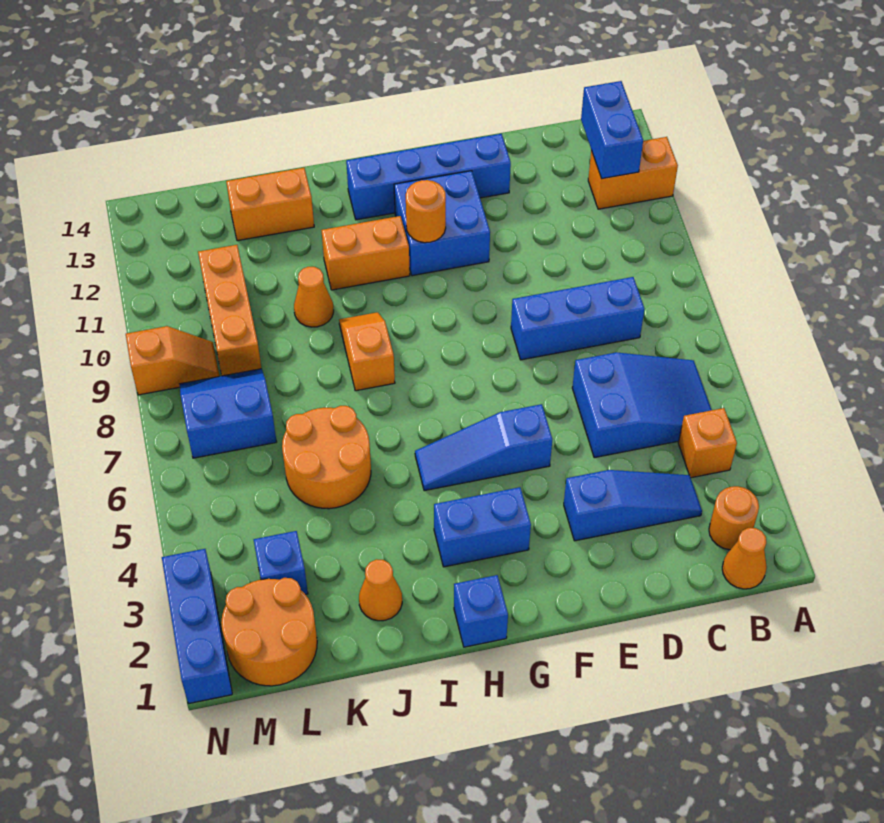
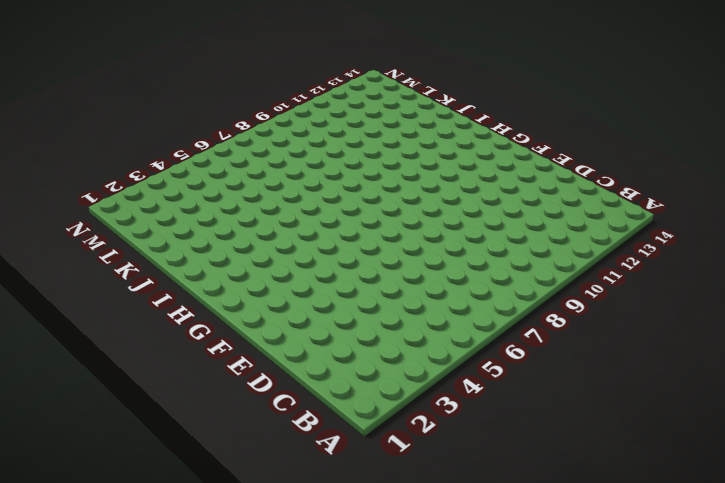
none -> orange 1x2 brick [588,137,678,209]
none -> orange 1x1 cone [722,528,767,589]
none -> orange 1x1 round brick [709,486,759,550]

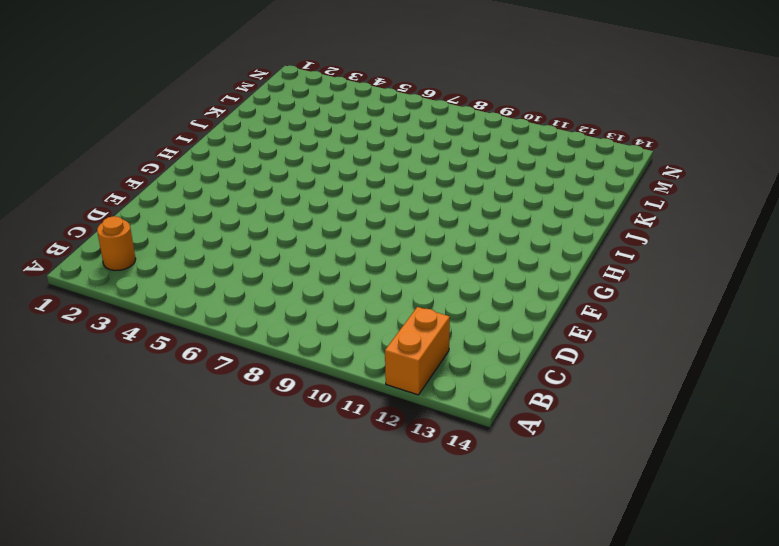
none -> orange 1x1 cone [722,528,767,589]
none -> orange 1x1 brick [678,408,737,478]
none -> blue 2x3 slope [572,352,711,458]

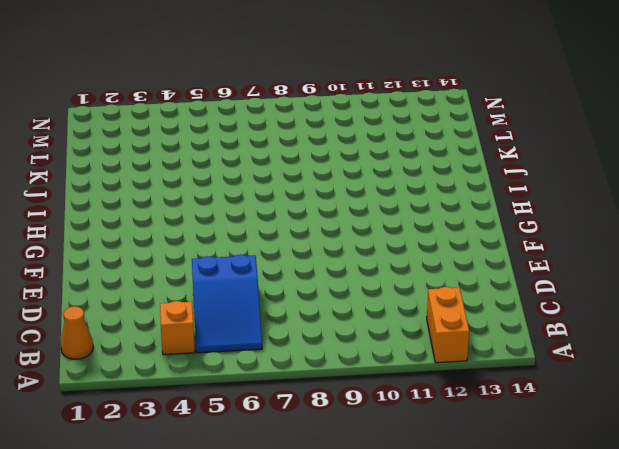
none -> orange 1x1 round brick [709,486,759,550]
none -> blue 1x3 slope [564,470,702,541]
none -> blue 1x3 brick [511,277,645,360]

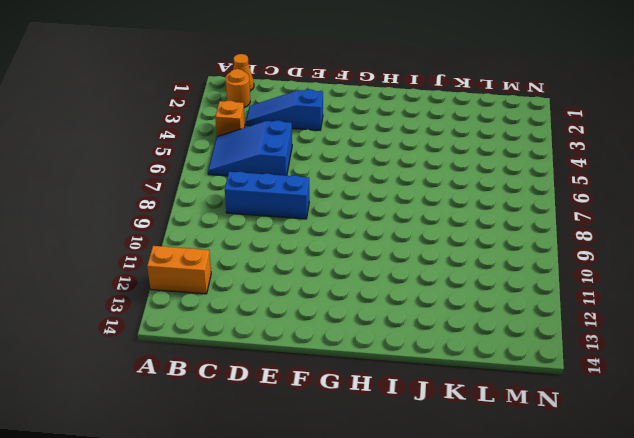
none -> blue 1x4 brick [346,134,511,220]
none -> blue 1x3 slope [415,404,552,491]
none -> blue 2x2 brick [394,171,490,276]

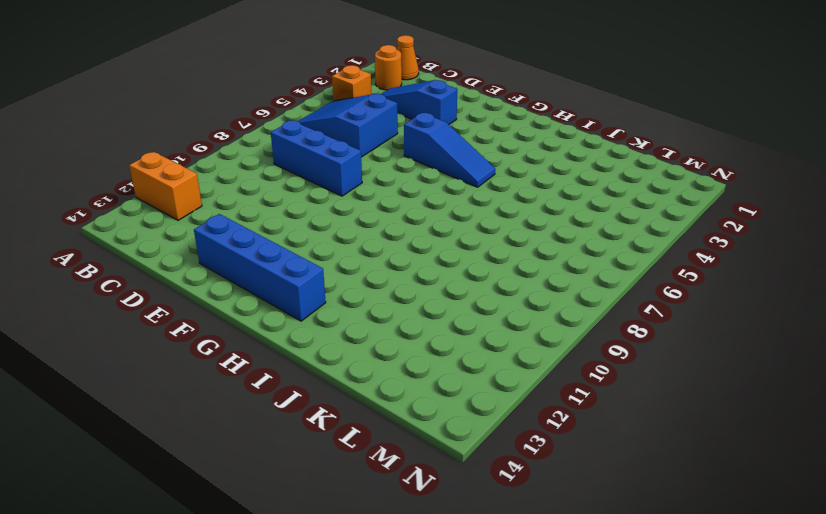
none -> blue 2x2 brick [394,171,490,276]
none -> blue 1x2 brick [434,487,531,567]
none -> blue 1x1 brick [454,575,508,647]

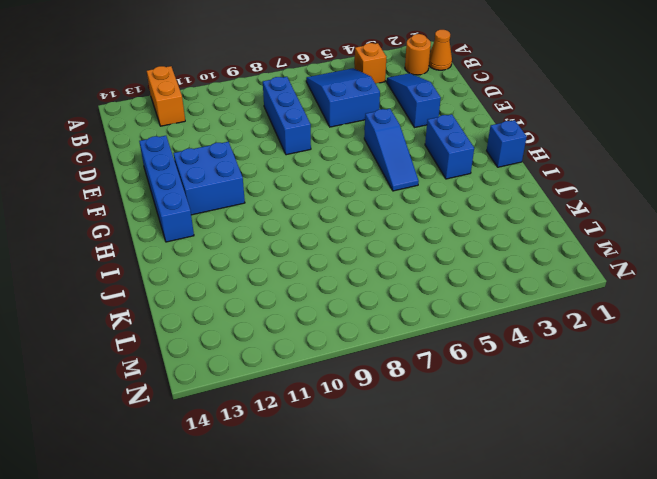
none -> orange 1x2 brick [322,216,410,290]
none -> orange 1x2 slope [339,312,395,391]
none -> orange 1x1 cone [359,559,402,621]

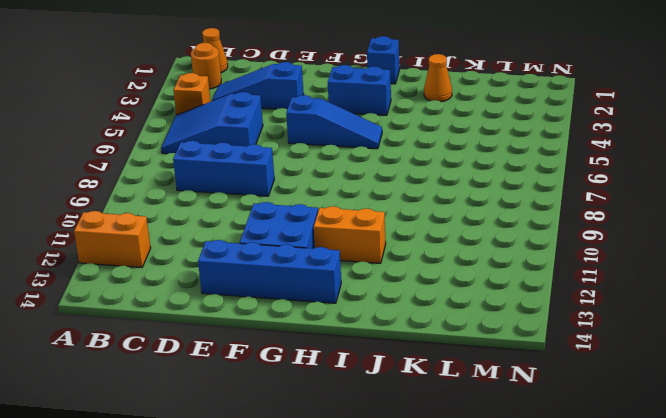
none -> orange 1x2 slope [339,312,395,391]
none -> orange 2x2 round brick [282,406,371,509]
none -> orange 1x1 cone [294,267,334,327]

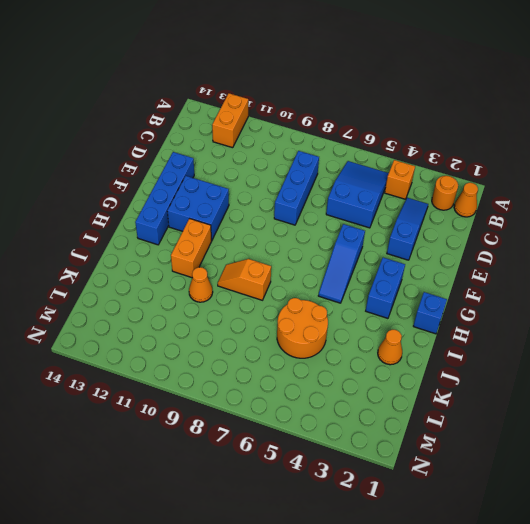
none -> orange 1x2 brick [226,168,314,241]
none -> orange 2x2 round brick [221,578,317,686]
none -> blue 1x1 brick [254,531,308,594]

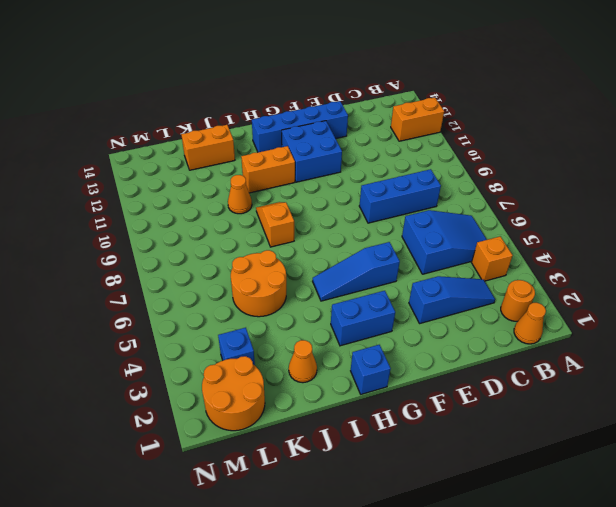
none -> blue 2x2 slope [180,369,277,458]
none -> orange 1x3 brick [198,245,262,376]
none -> orange 1x2 slope [126,326,219,395]

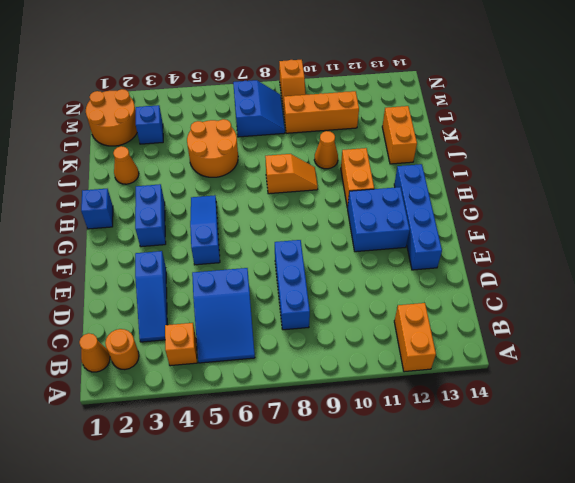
none -> blue 1x3 brick [162,549,232,704]
none -> blue 1x2 brick [581,81,643,179]
none -> orange 1x1 round brick [406,180,446,243]

